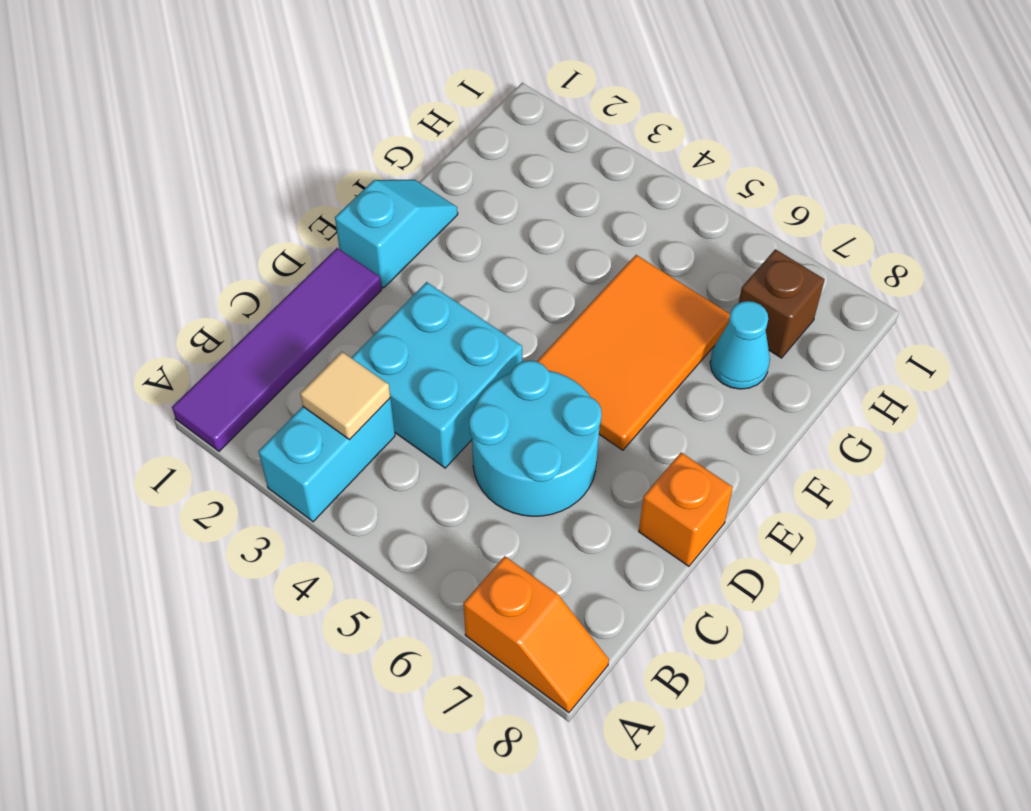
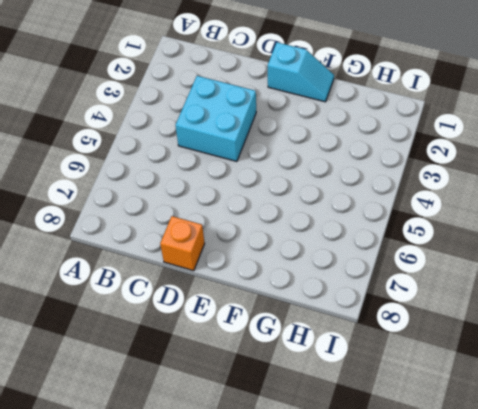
none -> purple 1x4 tile [172,248,382,451]
none -> cyan 1x2 brick [258,398,395,522]

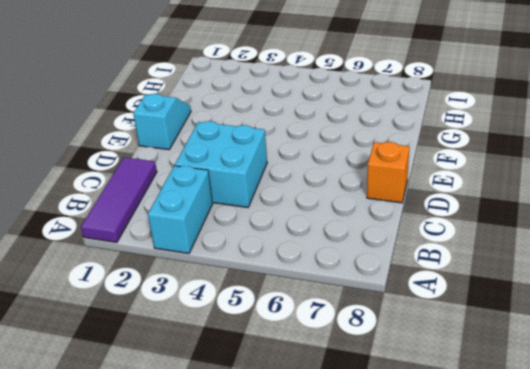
purple 1x3 tile [81,157,157,242] -> purple 1x4 tile [172,248,382,451]
none -> orange 1x2 slope [463,556,609,712]
none -> cyan 2x2 round brick [469,361,602,516]

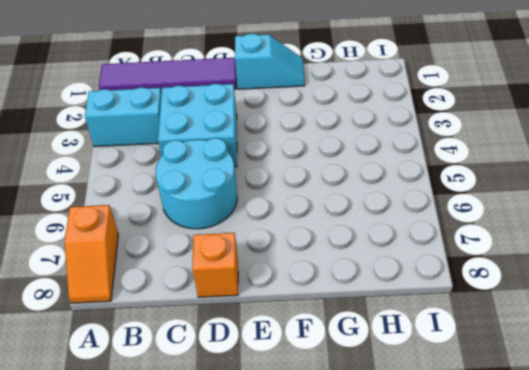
none -> orange 2x3 tile [537,255,730,450]
none -> cyan 1x1 cone [710,301,770,389]

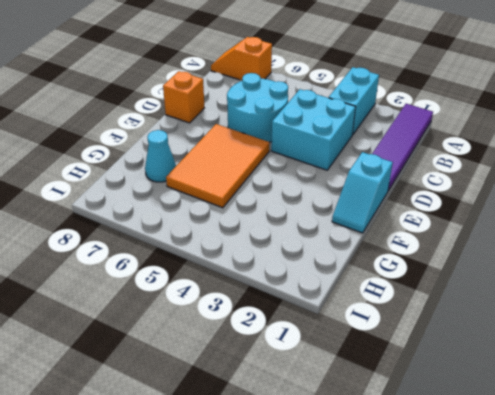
none -> brown 1x1 brick [739,249,825,358]
none -> tan 1x1 tile [300,352,390,440]

